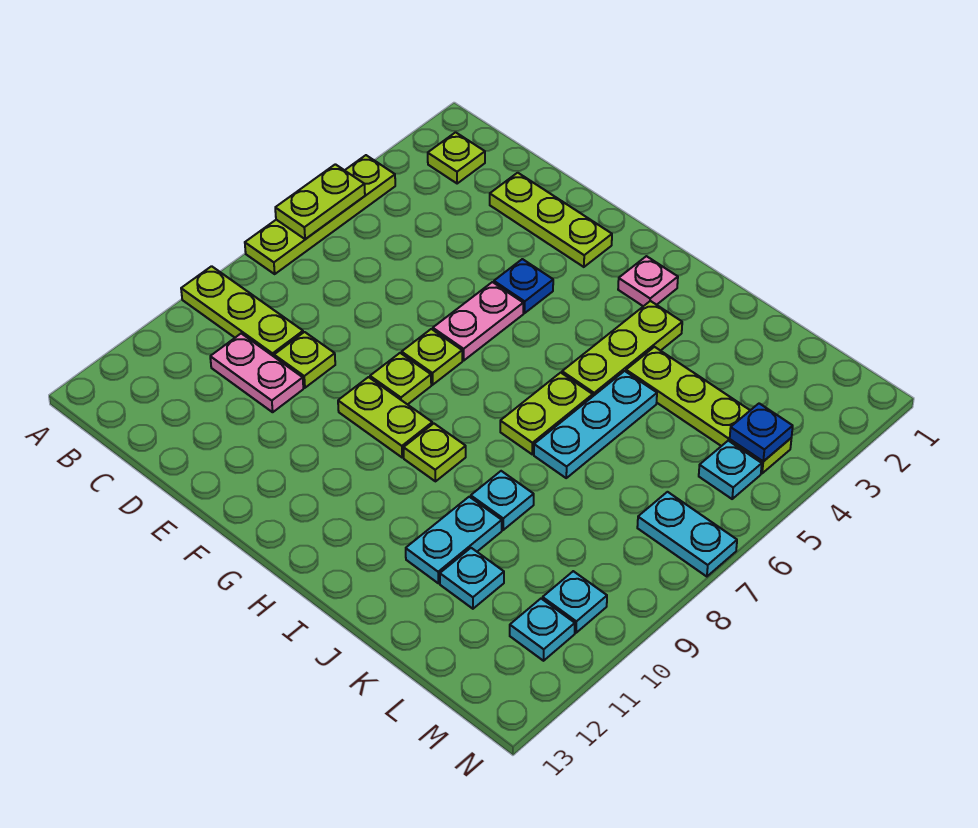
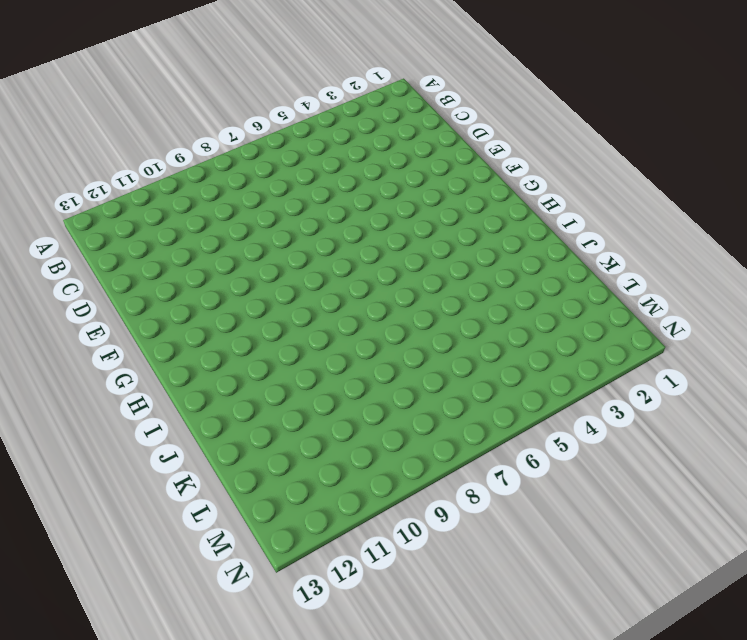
none -> lime 1x4 plate [245,155,395,274]
none -> lime 1x3 plate [181,266,303,356]
none -> lime 1x1 plate [428,132,485,183]

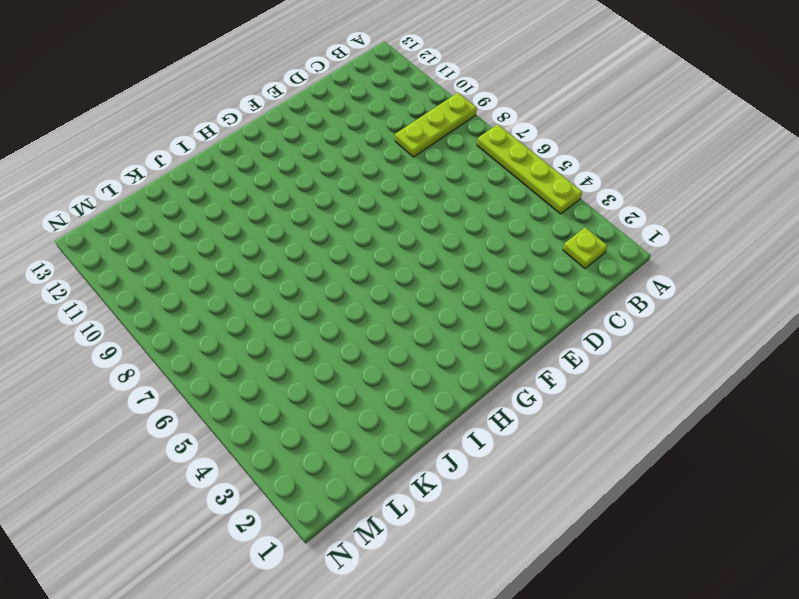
none -> pink 1x2 plate [210,334,303,412]
none -> lime 1x3 plate [490,173,612,267]
none -> lime 1x1 plate [274,332,335,388]

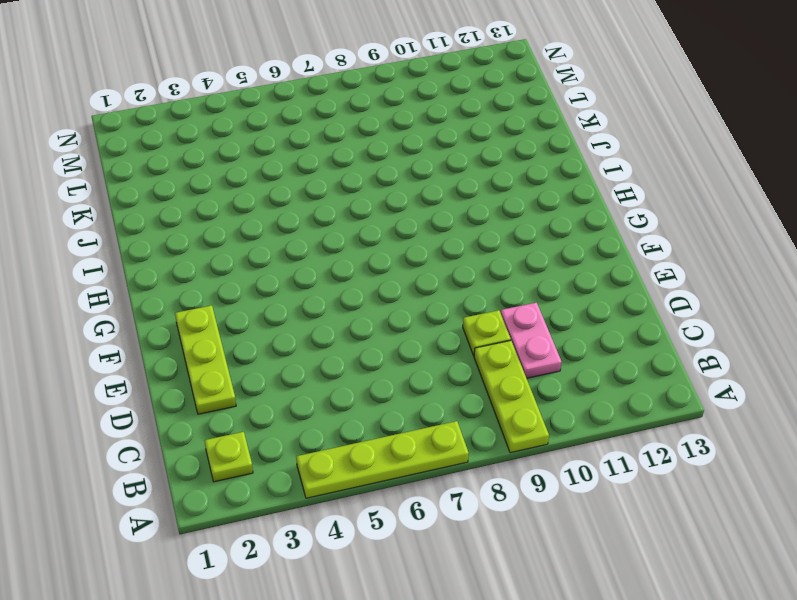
none -> blue 1x1 plate [494,259,553,313]
none -> pink 1x2 plate [433,282,523,360]
none -> lime 1x1 plate [402,329,462,385]

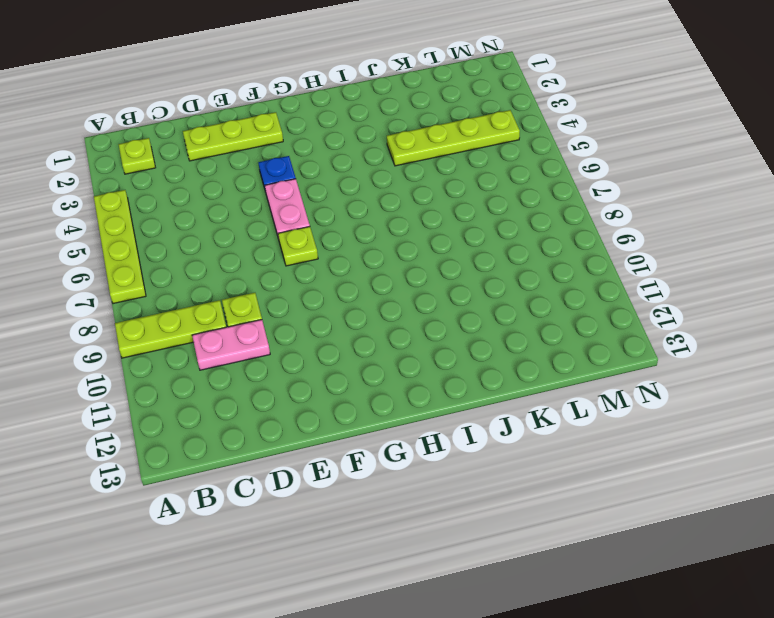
none -> lime 1x1 plate [370,353,431,405]
none -> lime 1x2 plate [338,377,432,457]
none -> pink 1x1 plate [618,256,678,306]

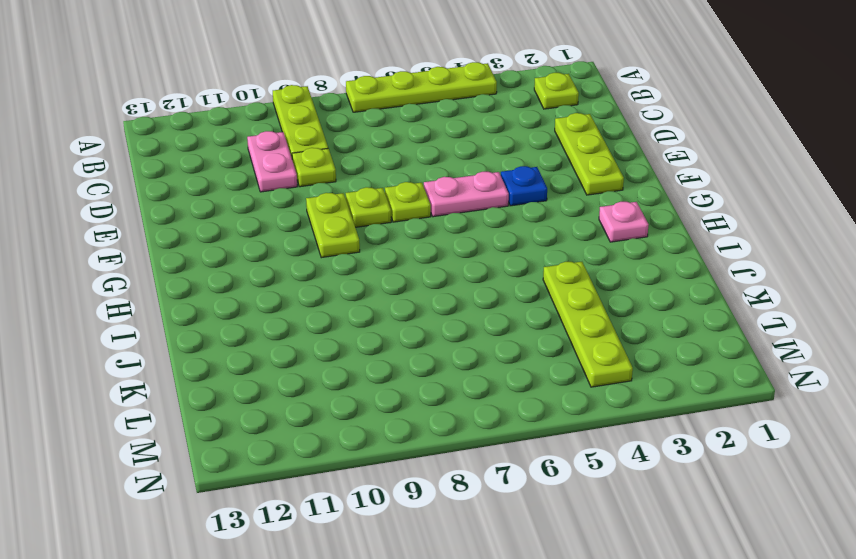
none -> lime 1x1 plate [404,424,466,481]
none -> lime 1x3 plate [562,301,682,396]
none -> lime 1x2 plate [500,373,593,454]

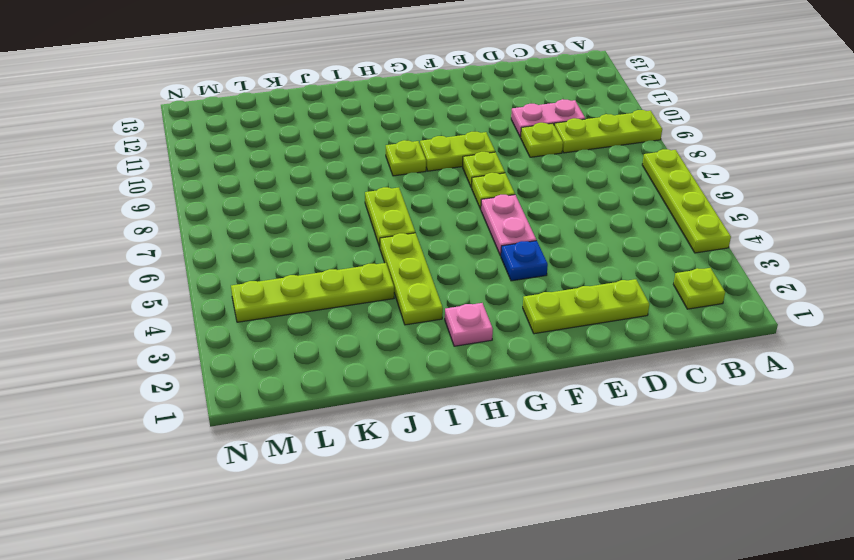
none -> cyan 1x3 plate [534,371,657,478]
none -> cyan 1x1 plate [471,471,534,530]
none -> cyan 1x2 plate [406,497,502,583]

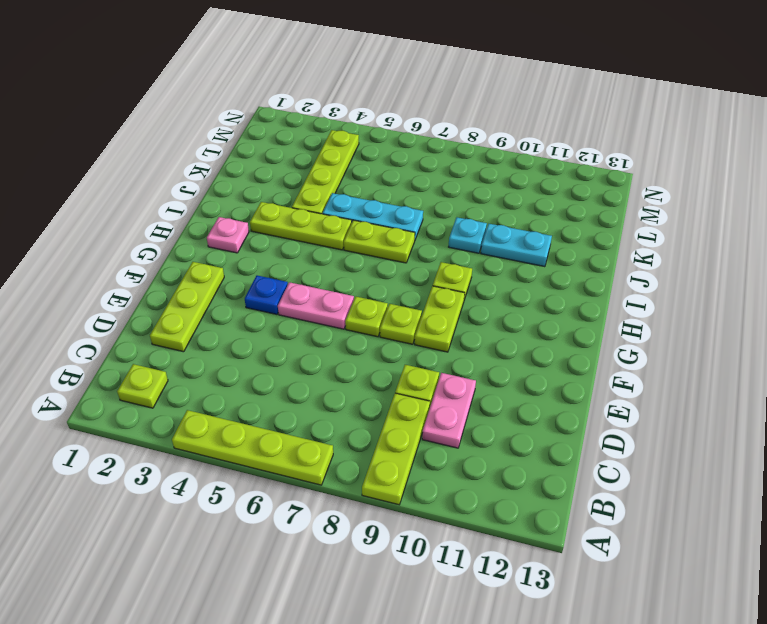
none -> cyan 1x1 plate [440,548,504,609]
none -> cyan 1x1 plate [699,441,762,499]
none -> cyan 1x2 plate [637,492,737,577]

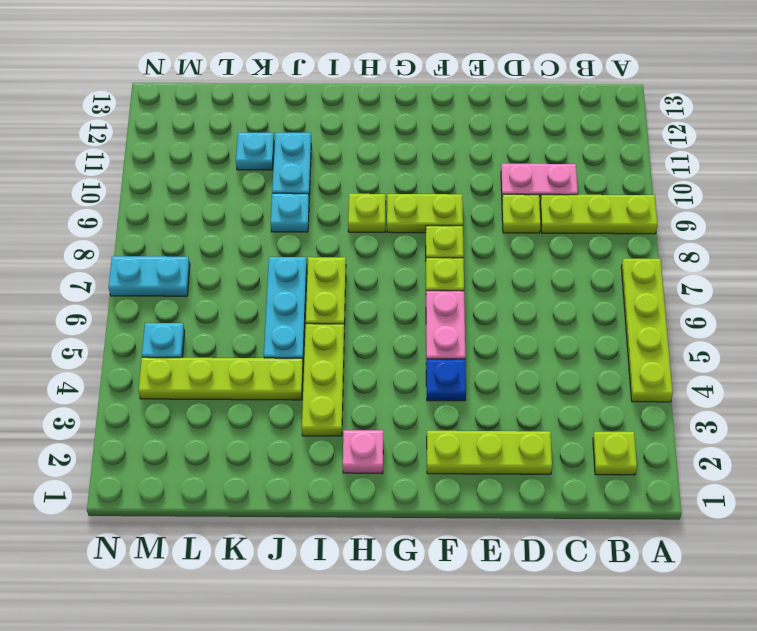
none -> cyan 1x1 plate [543,571,607,633]
none -> cyan 1x1 plate [510,599,575,661]
none -> lime 1x2 plate [275,164,365,239]

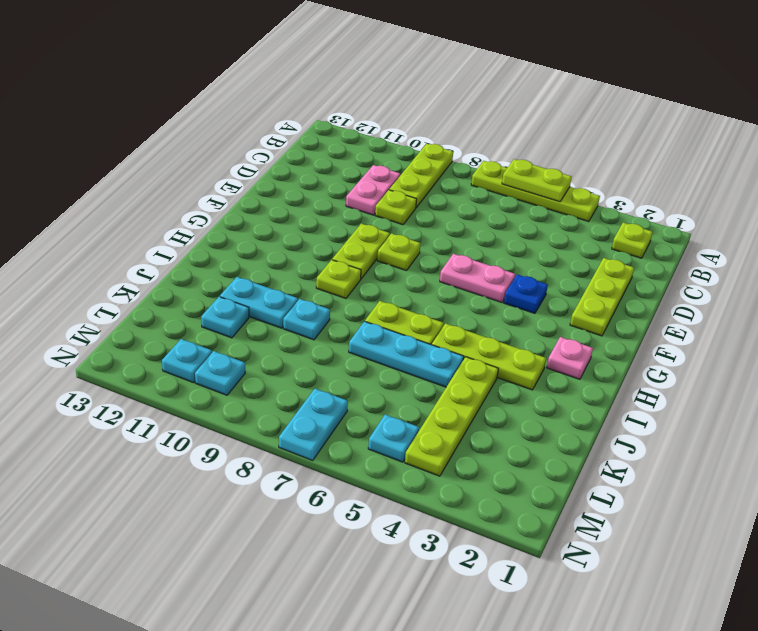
none -> lime 1x1 plate [402,329,462,385]
none -> blue 1x1 plate [730,403,793,461]

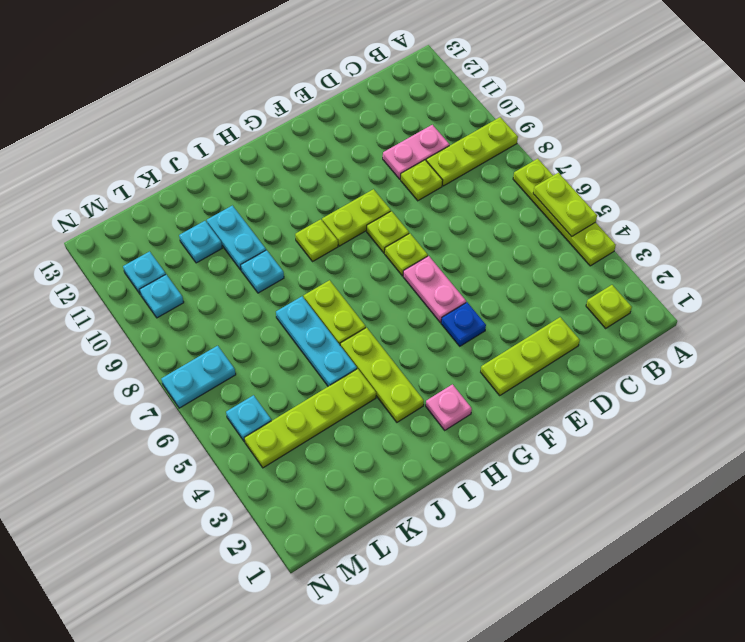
none -> blue 1x1 plate [730,403,793,461]

